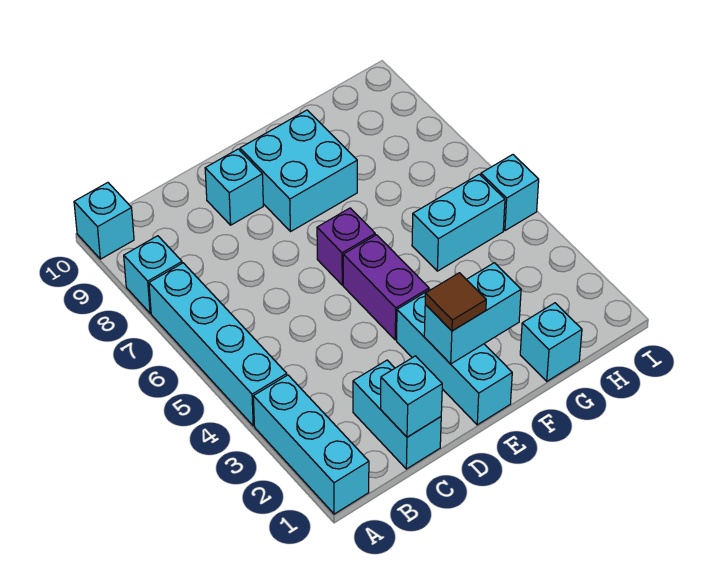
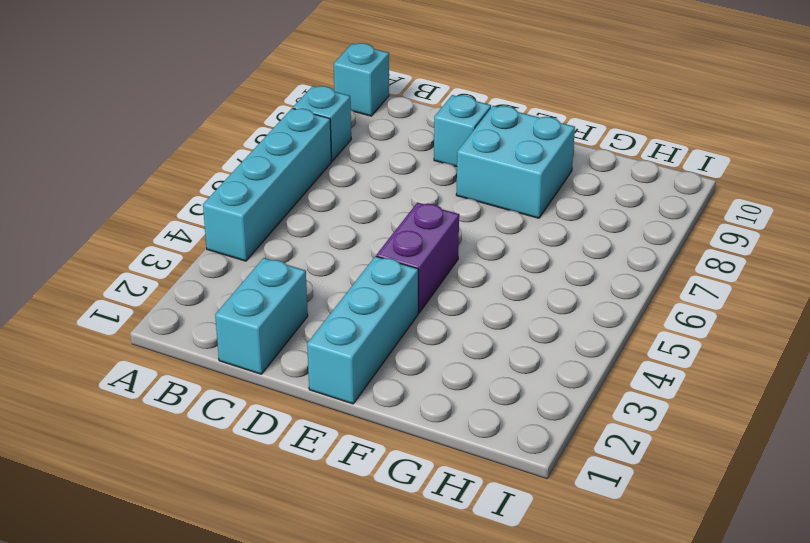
none -> cyan 1x3 brick [253,375,369,514]
none -> purple 1x1 brick [317,208,375,285]
none -> cyan 1x1 brick [520,303,582,381]

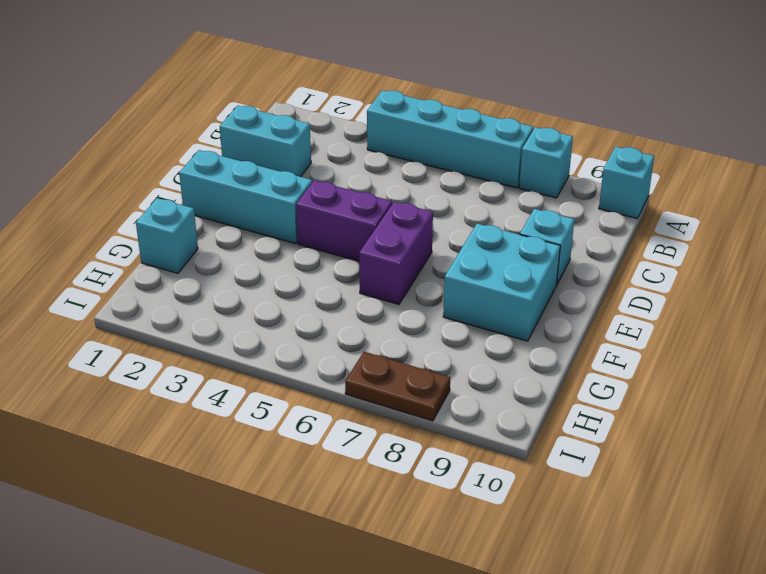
purple 1x2 brick [359,202,433,304] -> purple 1x1 brick [317,208,375,285]
brown 1x2 plate [345,352,450,421] -> none
none -> cyan 1x3 brick [253,375,369,514]
none -> cyan 1x2 brick [412,174,505,271]
none -> cyan 1x1 brick [481,155,539,231]

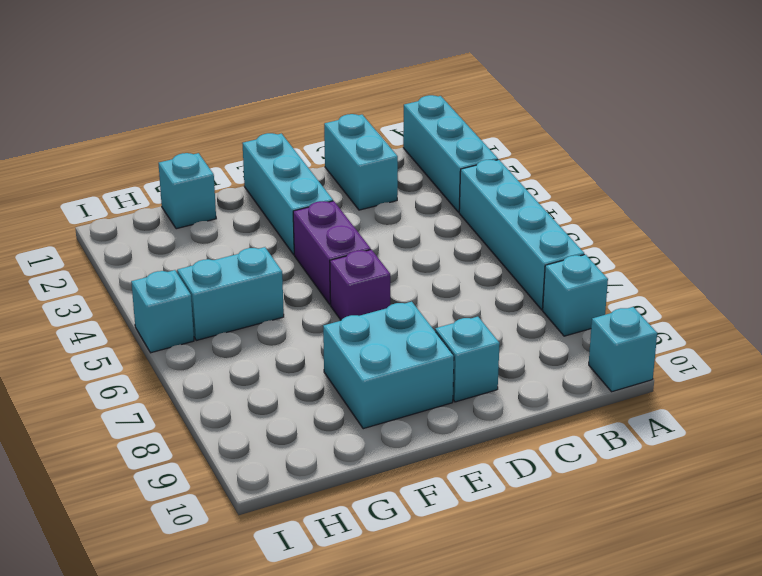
none -> cyan 1x1 brick [381,356,442,437]
none -> cyan 1x2 brick [424,263,521,364]
none -> brown 1x1 tile [425,273,486,331]

